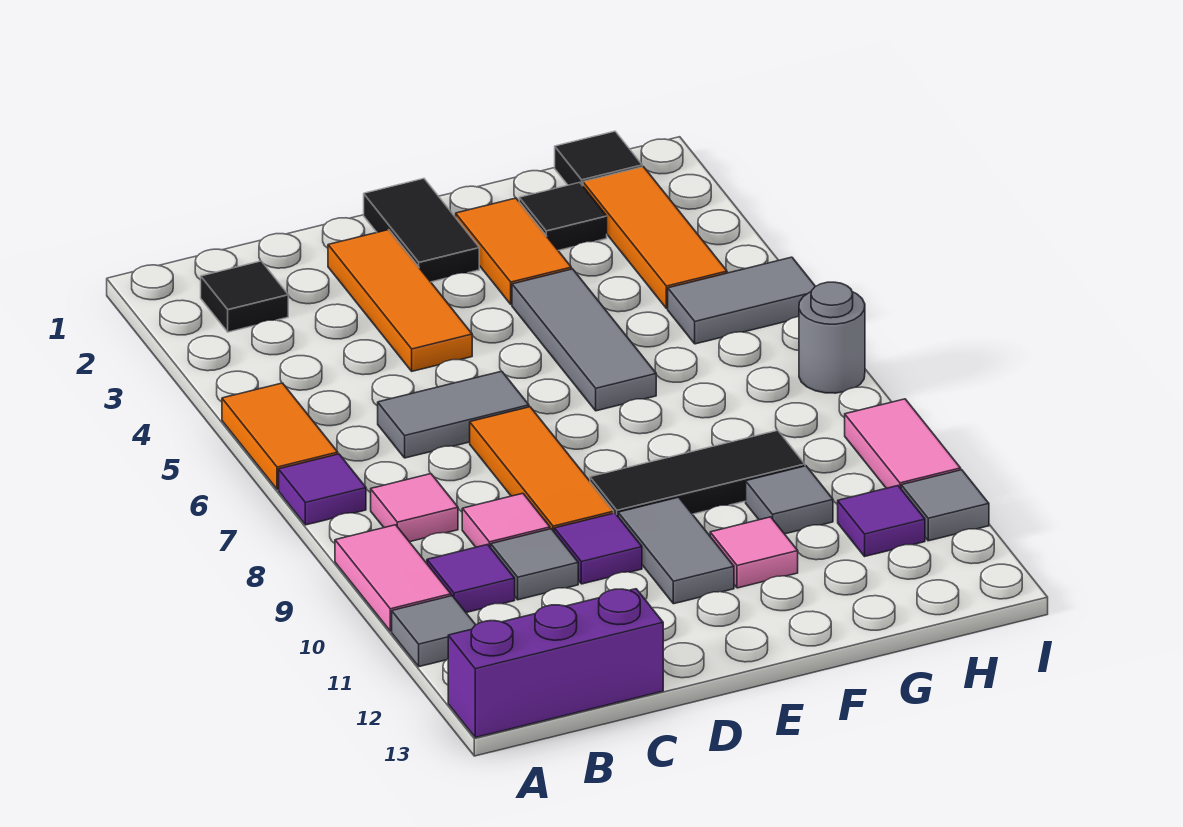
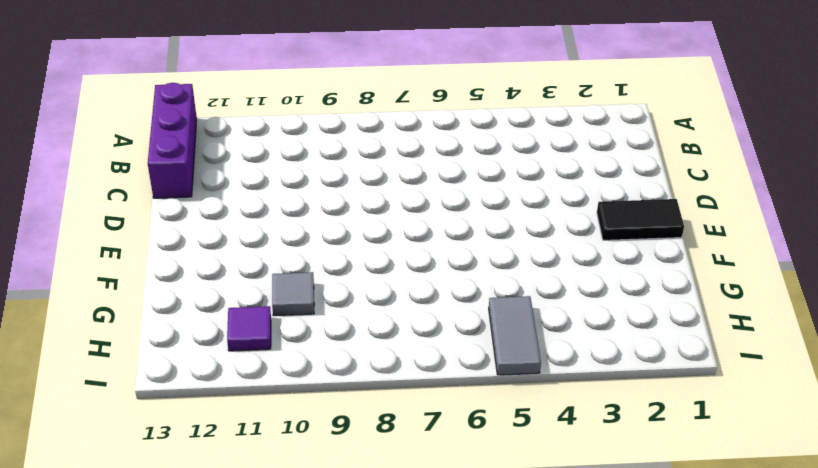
none -> orange 1x2 tile [222,383,338,490]
none -> purple 1x1 tile [279,454,366,525]
none -> pink 1x2 tile [335,525,451,631]

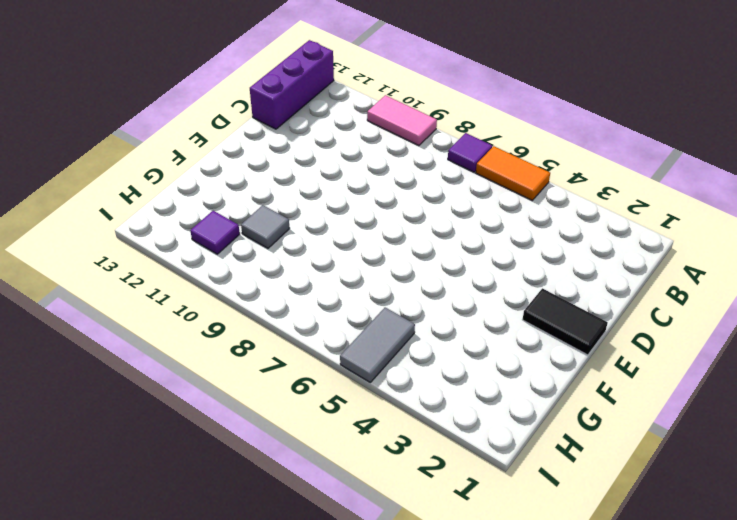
none -> grey 1x1 tile [392,596,475,667]
none -> black 1x1 tile [201,261,288,332]
none -> pink 1x1 tile [371,474,458,542]

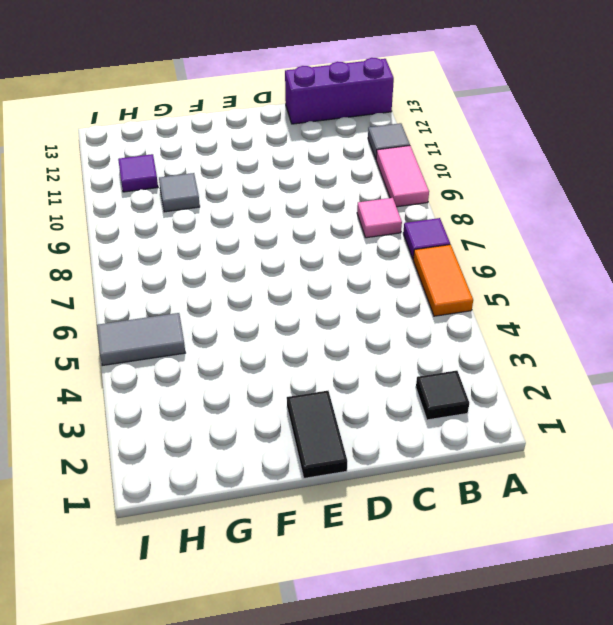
none -> purple 1x1 tile [427,545,515,613]
none -> grey 1x2 tile [378,371,529,458]
none -> pink 1x1 tile [462,493,550,548]

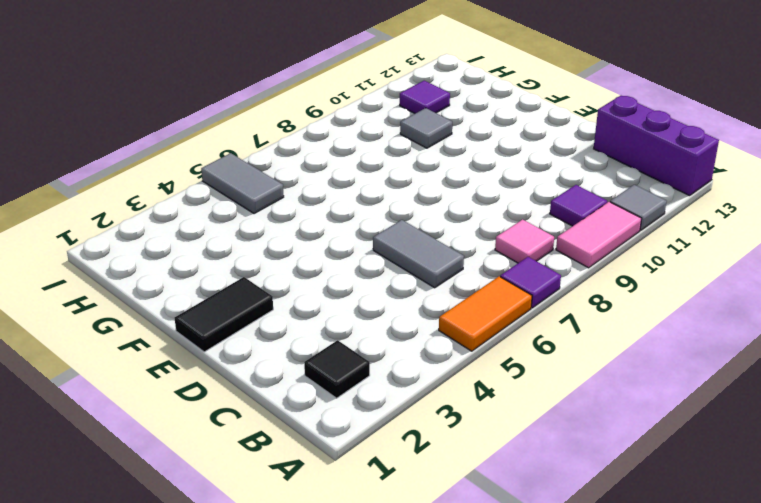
none -> pink 1x1 tile [462,493,550,548]
none -> grey 1x1 tile [491,529,578,600]
none -> orange 1x3 tile [328,230,472,371]

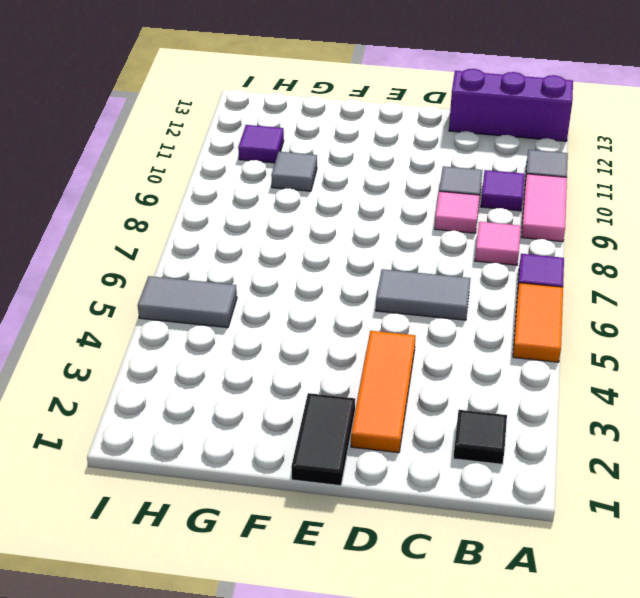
none -> orange 1x3 tile [470,407,614,531]
none -> purple 1x1 tile [554,513,642,584]
none -> black 1x3 tile [590,430,805,516]

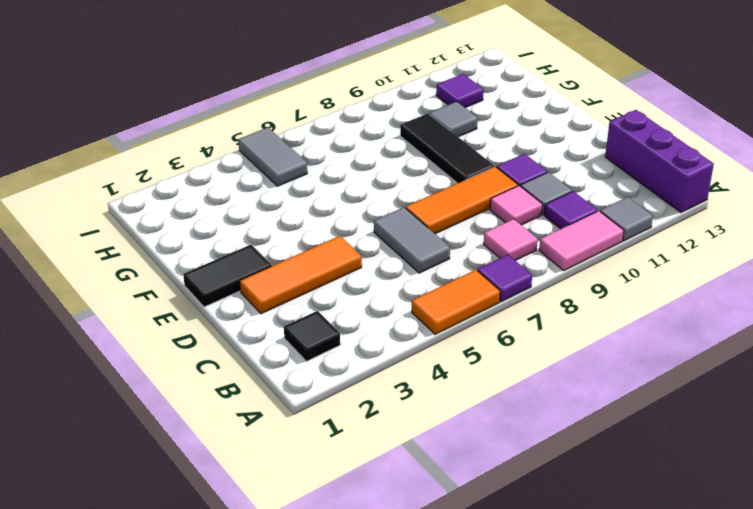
none -> grey 1x2 tile [618,497,734,604]
none -> orange 1x2 tile [456,198,571,305]
none -> grey 1x3 tile [512,269,656,411]

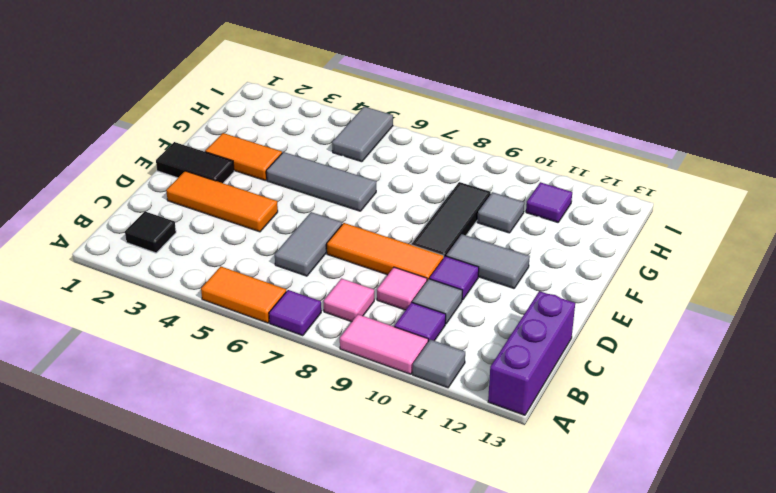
none -> pink 1x1 tile [710,517,798,588]
none -> black 1x1 tile [519,182,607,250]
none -> black 1x1 tile [555,131,642,186]

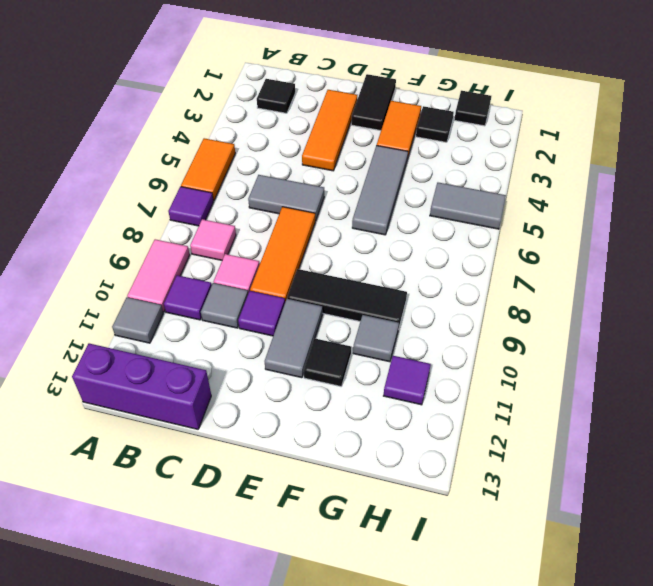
black 1x1 tile [304,338,351,386] -> pink 1x1 tile [710,517,798,588]
none -> orange 1x3 tile [583,167,727,309]
none -> grey 1x1 round brick [799,282,865,393]
none -> pink 1x2 tile [845,399,961,488]

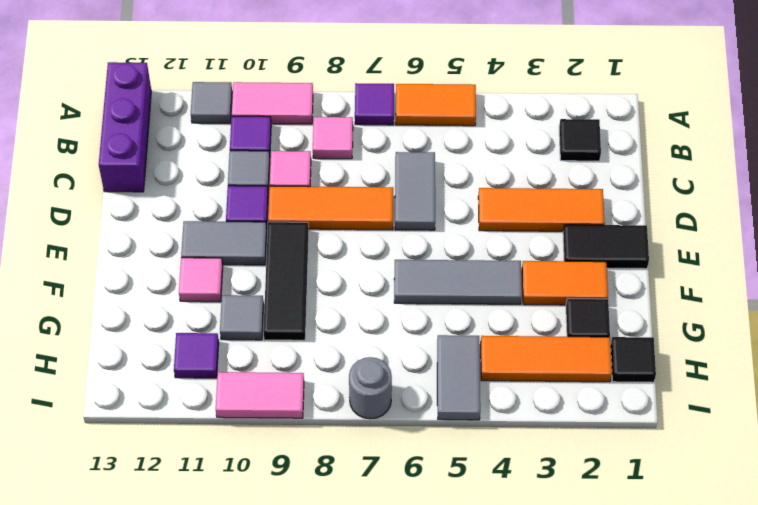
none -> grey 1x1 tile [901,470,989,541]

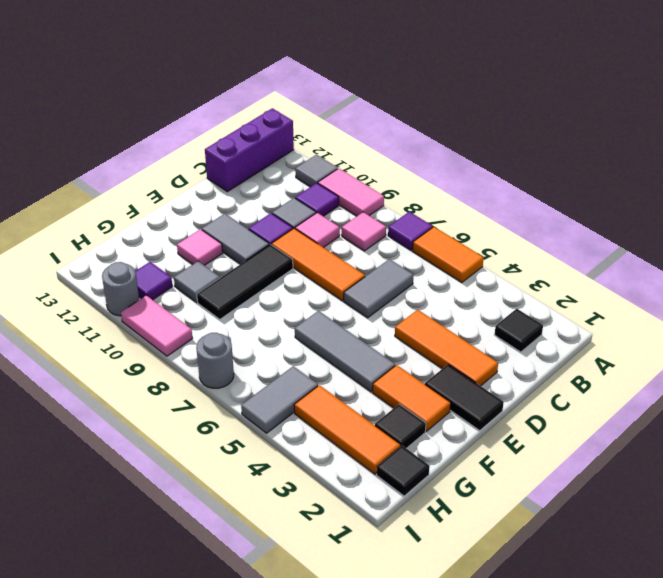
grey 1x1 round brick [102,262,139,316] -> grey 1x1 tile [901,470,989,541]

